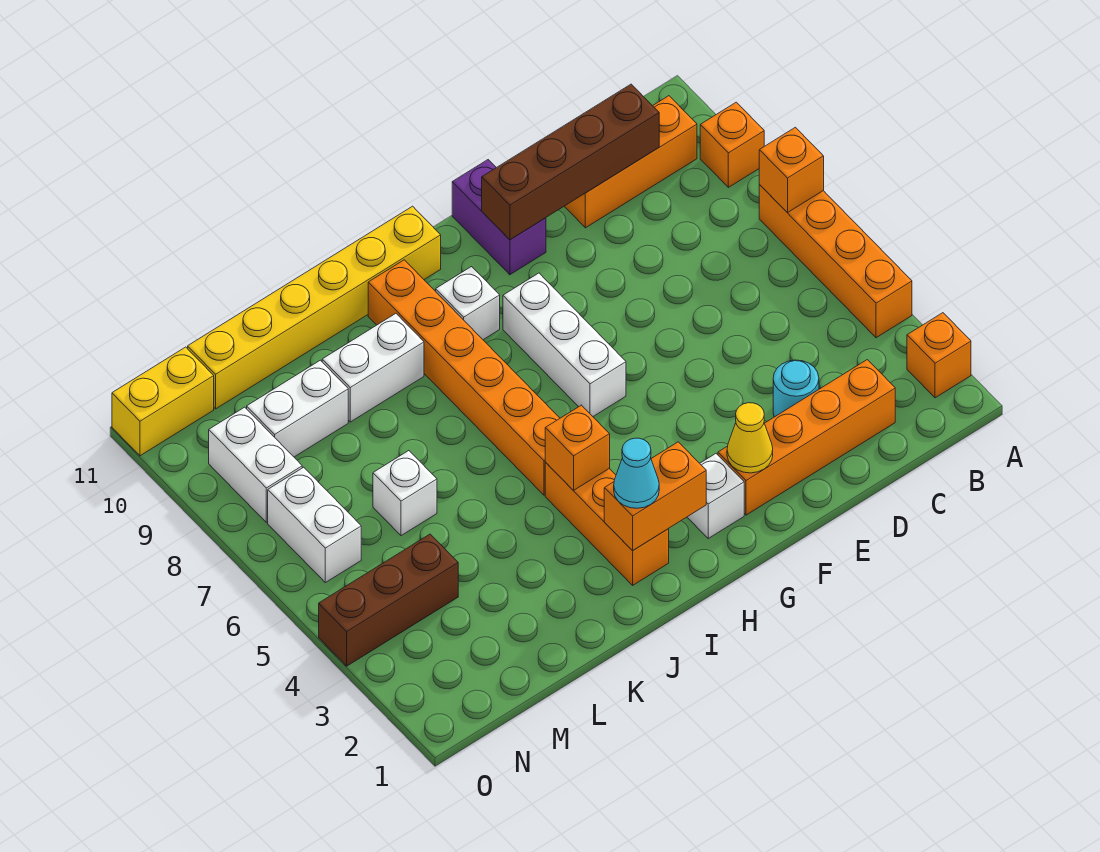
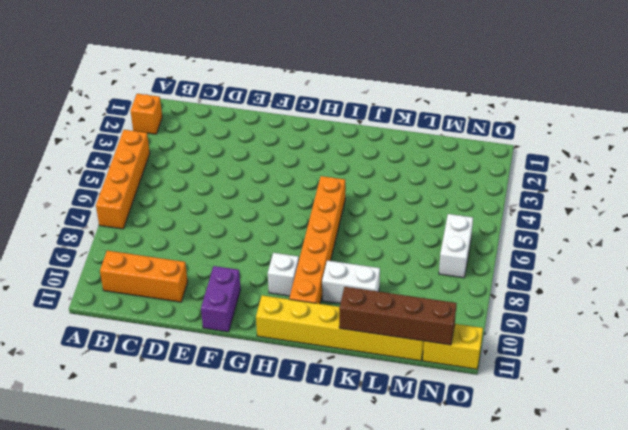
brown 1x4 brick [339,287,457,345] -> brown 1x4 brick moved to [482,84,659,240]
none -> orange 1x1 brick [700,102,764,187]
none -> orange 1x4 brick [718,360,895,515]
none -> cyan 1x1 round brick [773,360,819,417]

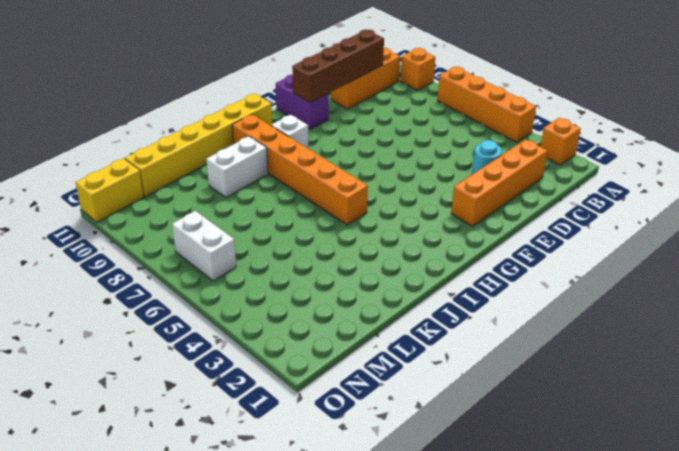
none -> white 1x1 brick [687,454,744,538]
none -> white 1x3 brick [503,273,626,416]
none -> orange 1x3 brick [545,463,669,585]

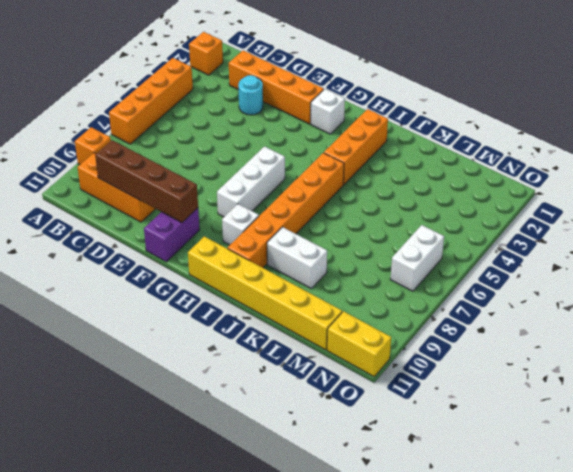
none -> white 1x1 brick [373,451,437,536]
none -> white 1x2 brick [247,360,348,457]
none -> brown 1x3 brick [319,534,458,666]

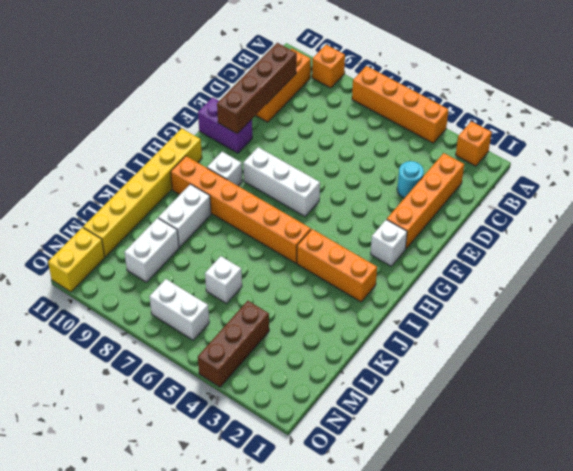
none -> white 1x2 brick [209,407,302,522]
none -> orange 1x1 brick [759,127,824,213]
none -> yellow 1x1 cone [727,403,773,473]

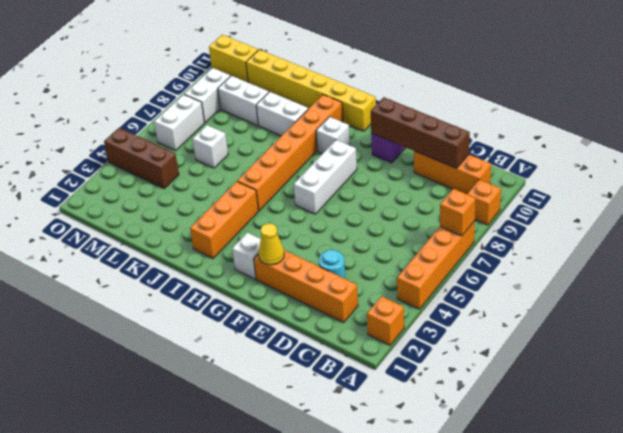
none -> orange 1x2 brick [604,442,706,551]
none -> orange 1x1 brick [545,405,610,490]
none -> cyan 1x1 cone [614,438,659,508]

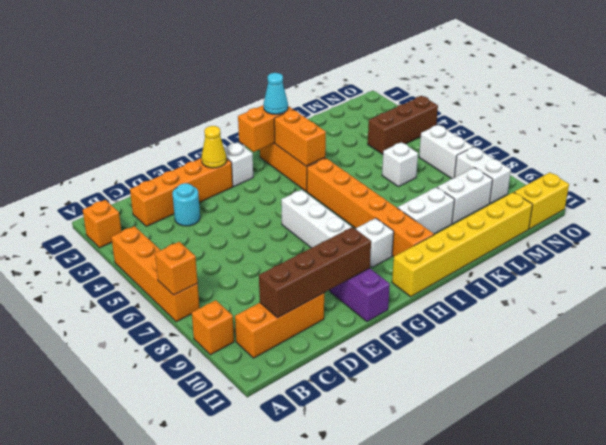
orange 1x2 brick [274,110,326,166] -> orange 1x1 brick [545,405,610,490]

